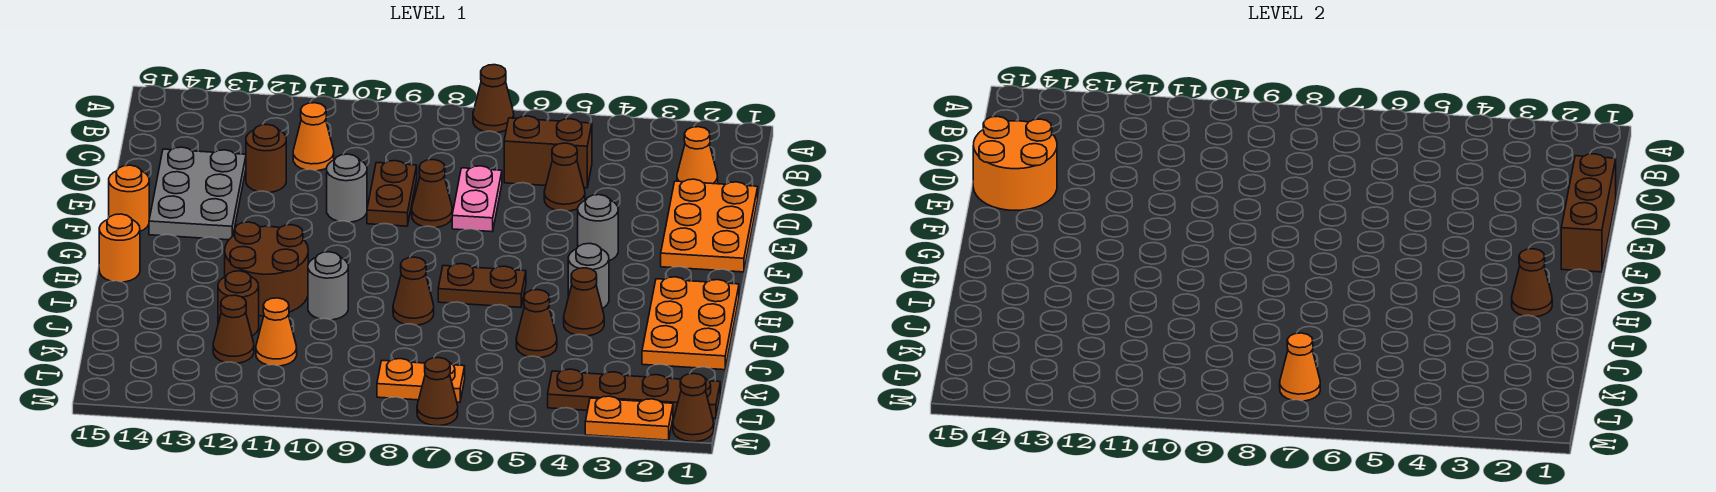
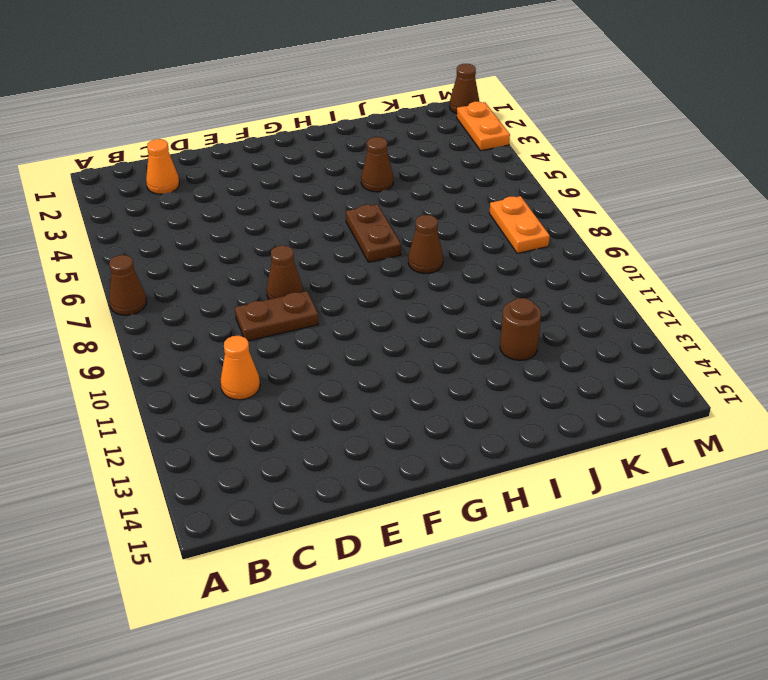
none -> brown 1x2 brick [504,116,592,188]
none -> orange 2x3 plate [661,179,758,272]
none -> brown 1x1 cone [544,143,585,211]
none -> pink 1x2 plate [452,166,502,232]

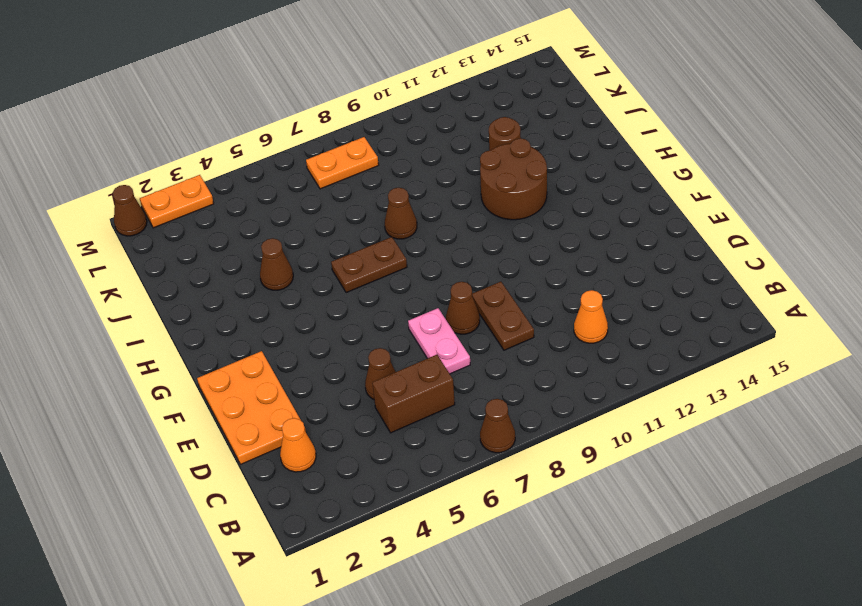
none -> brown 1x1 round brick [246,124,286,192]
none -> grey 2x3 plate [149,147,246,240]
none -> grey 1x1 round brick [327,154,367,222]
none -> grey 1x1 round brick [578,195,618,261]

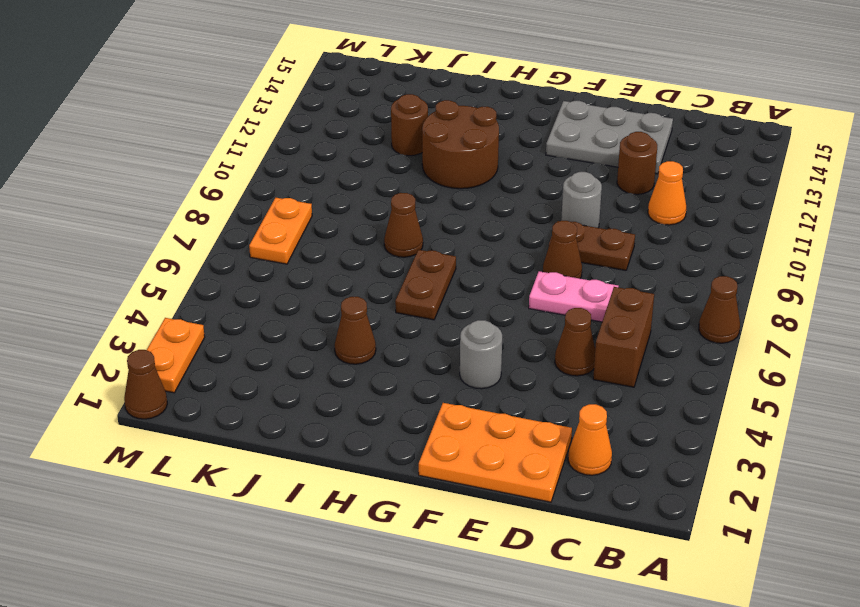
none -> orange 1x1 round brick [109,165,149,231]
none -> orange 2x3 plate [642,277,739,370]
none -> grey 1x1 round brick [568,243,609,308]
none -> orange 1x1 round brick [99,214,140,282]

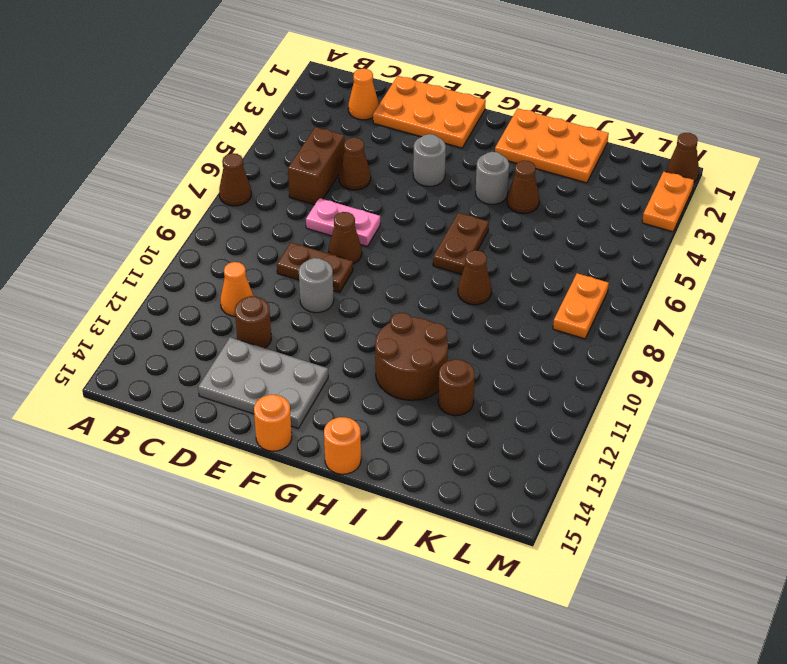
none -> grey 1x1 round brick [308,252,348,320]
none -> brown 1x1 cone [516,290,557,358]
none -> orange 1x1 cone [256,298,297,366]
none -> brown 1x1 cone [213,295,254,363]

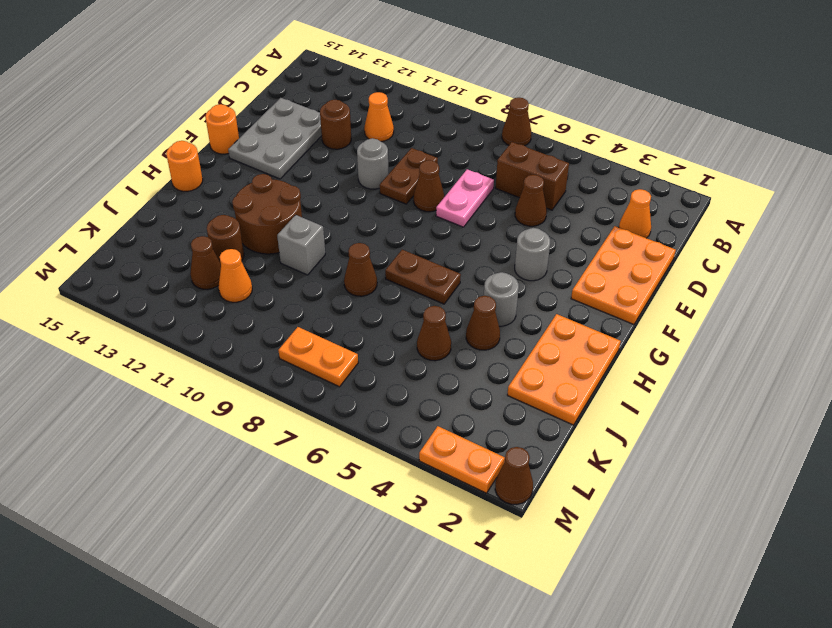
grey 1x1 brick [277,215,325,275] -> grey 1x1 round brick [308,252,348,320]
none -> brown 1x4 plate [548,369,720,418]
none -> brown 1x1 cone [417,358,458,426]
none -> brown 1x3 brick [1561,154,1616,272]
none -> orange 2x2 round brick [973,116,1057,210]

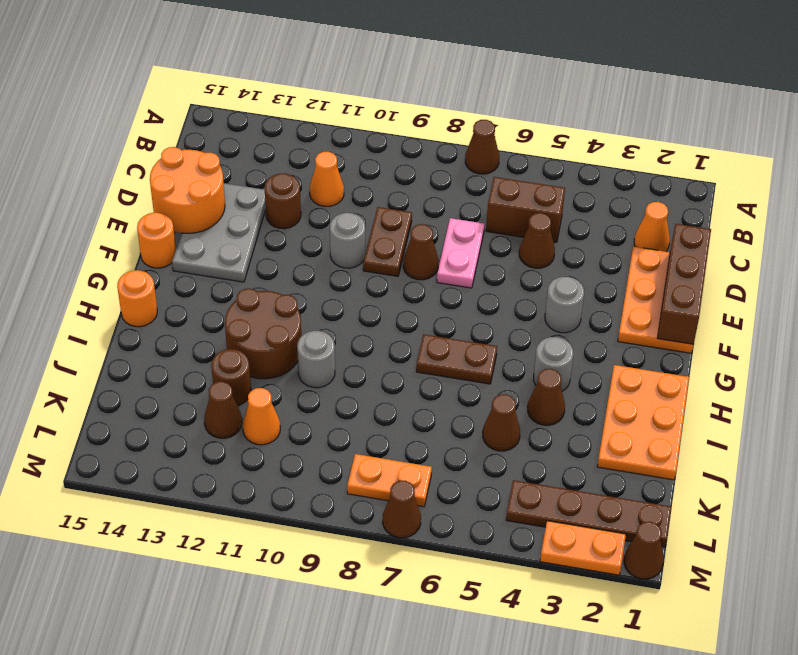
none -> brown 1x1 cone [393,257,434,325]
none -> brown 1x1 cone [1512,249,1552,317]
none -> orange 1x1 cone [1280,333,1320,401]

